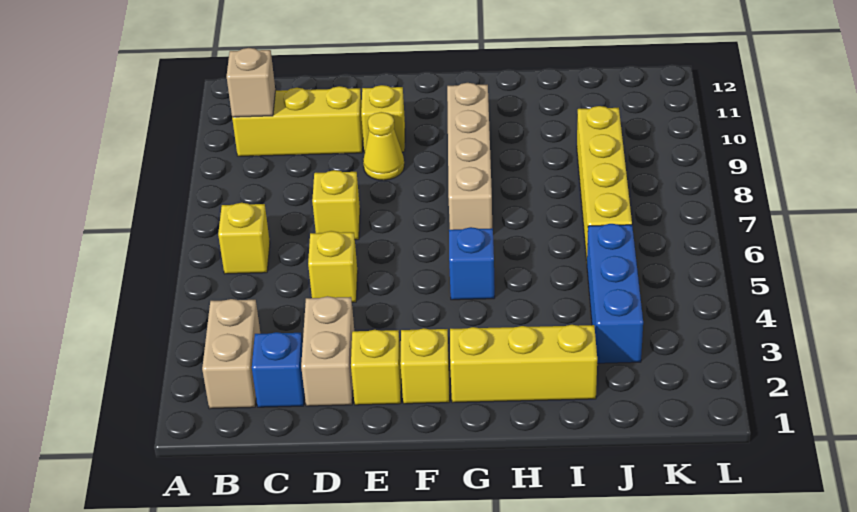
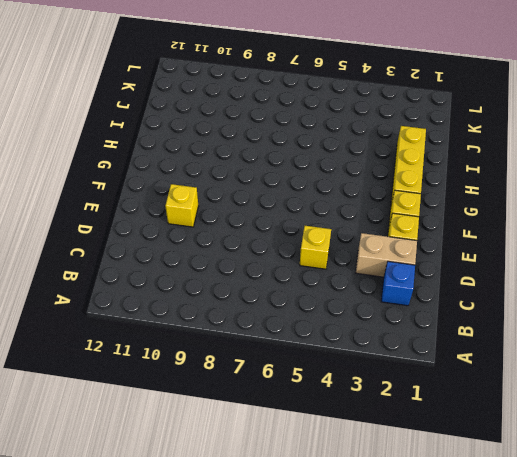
none -> tan 1x2 brick [202,299,260,409]
none -> yellow 1x1 brick [218,203,270,274]
none -> yellow 1x3 brick [232,86,363,156]

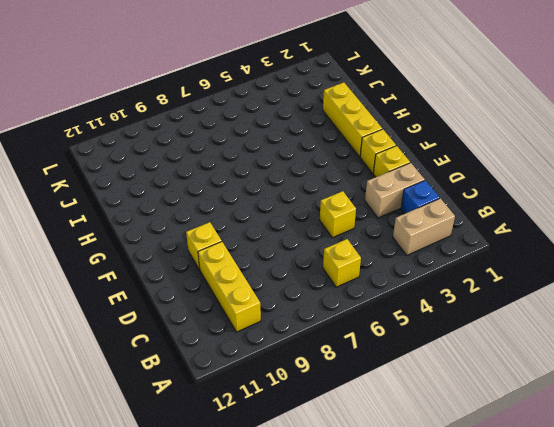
none -> yellow 1x1 brick [312,170,360,240]
none -> yellow 1x1 cone [363,112,404,180]
none -> blue 1x1 brick [449,227,495,300]

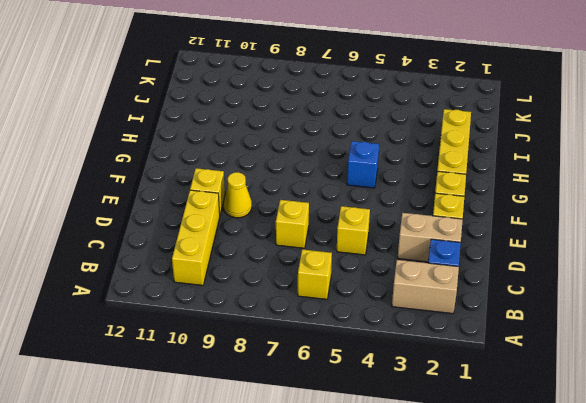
none -> tan 1x4 brick [447,83,492,230]
none -> blue 1x3 brick [587,224,643,363]
none -> yellow 1x4 brick [577,106,632,261]

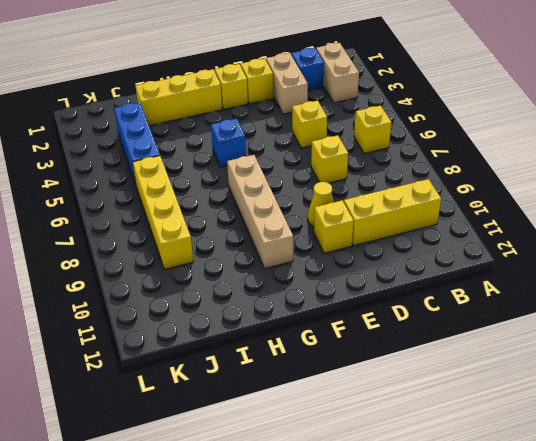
none -> tan 1x1 brick [227,48,275,117]

